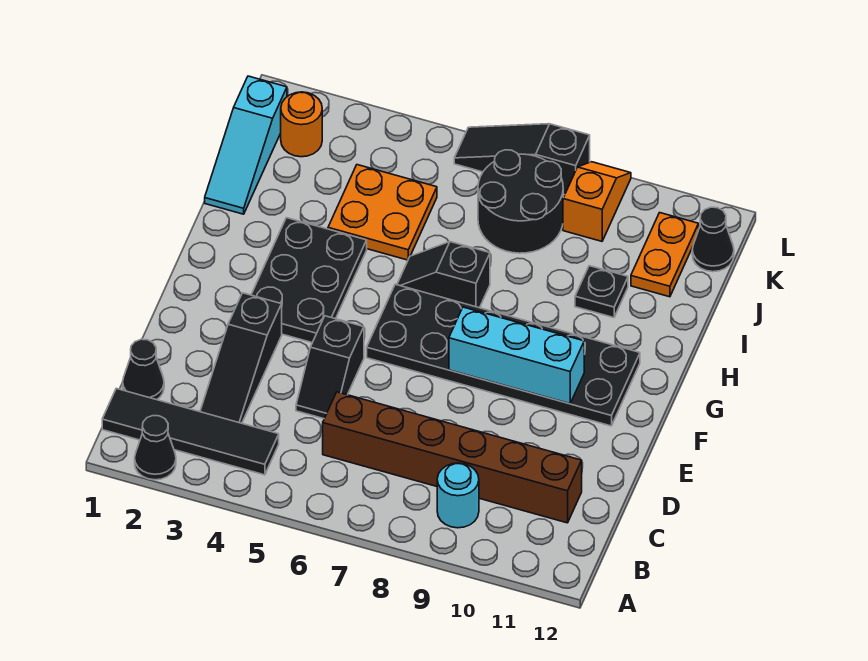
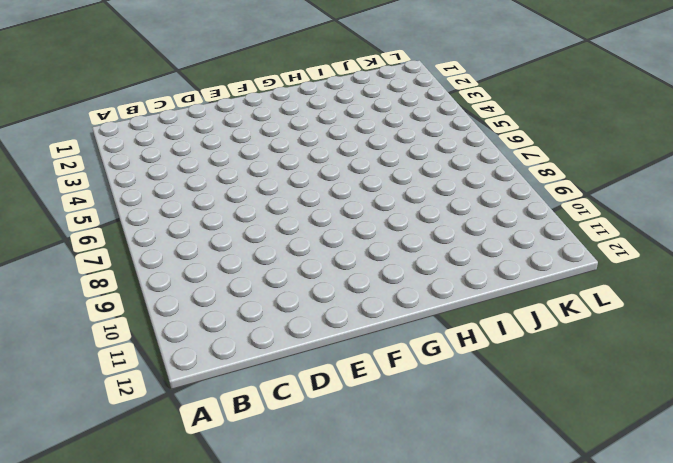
none -> black 1x1 cone [135,416,176,480]
none -> black 1x4 tile [102,388,279,475]
none -> cyan 1x1 round brick [437,463,479,528]

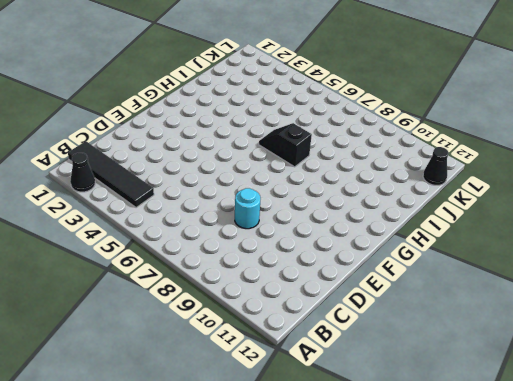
cyan 1x1 round brick [235,188,260,229] -> cyan 1x1 round brick moved to [437,463,479,528]
none -> black 1x1 cone [123,339,164,400]
none -> black 1x3 slope [200,293,282,423]
none -> brown 1x6 brick [323,392,582,523]

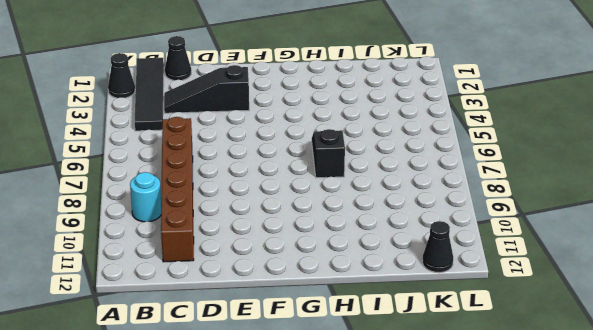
none -> black 1x2 slope [296,316,364,419]
none -> black 2x3 plate [251,218,367,343]
none -> black 2x6 plate [367,284,640,426]

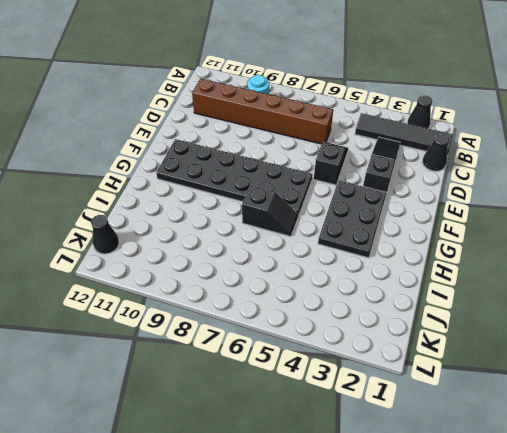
none -> cyan 1x3 slope [205,76,287,214]
none -> orange 2x2 plate [328,165,437,260]
none -> black 1x1 plate [575,266,628,318]

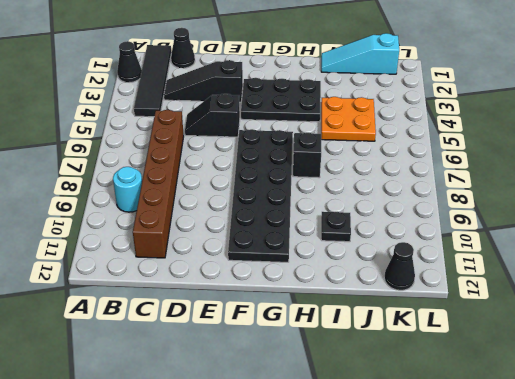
none -> black 2x2 round brick [478,150,563,253]
none -> orange 1x2 plate [631,213,699,297]
none -> orange 1x1 round brick [281,92,322,157]

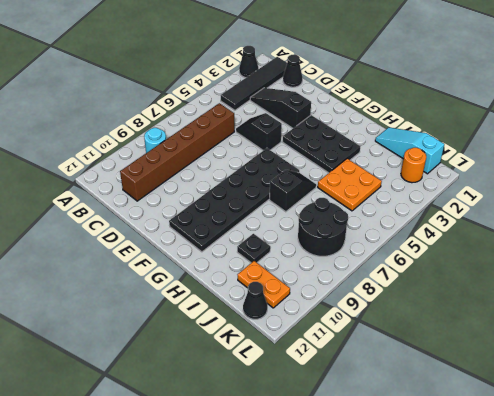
none -> orange 1x2 slope [563,162,631,241]
none -> black 1x3 slope [454,124,590,195]
none -> cyan 1x3 brick [449,307,584,404]

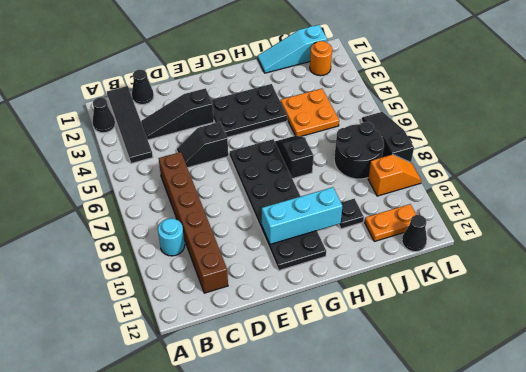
cyan 1x3 brick [262,187,342,244] -> cyan 1x3 brick turned to [449,307,584,404]

